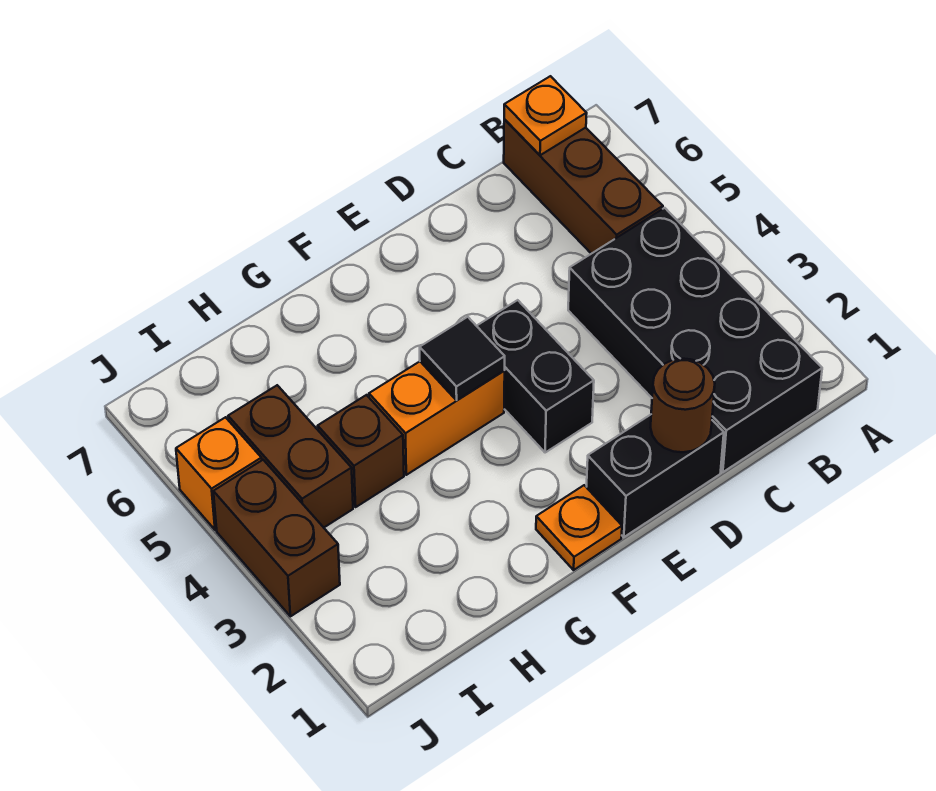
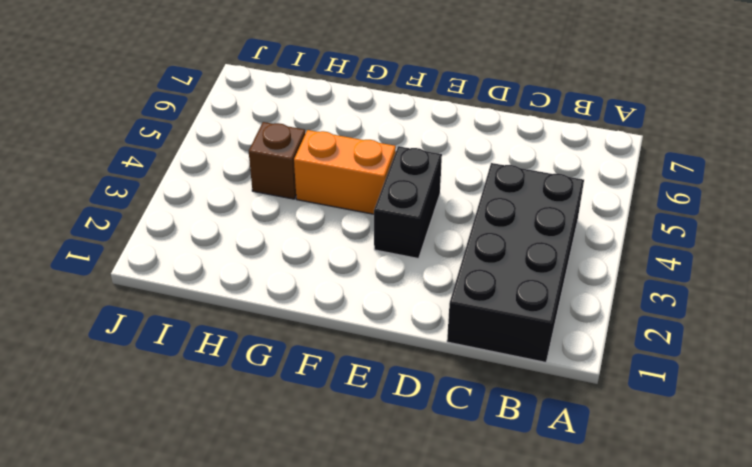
none -> brown 1x3 brick [504,119,663,254]
none -> black 1x2 brick [587,415,724,537]
none -> orange 1x1 plate [536,485,622,570]

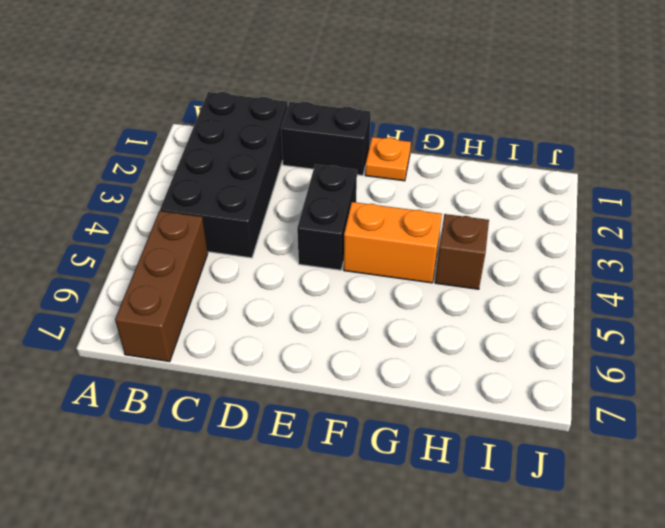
none -> brown 1x2 brick [228,385,353,527]
none -> brown 1x2 brick [213,460,340,616]
none -> orange 1x1 brick [176,417,262,530]

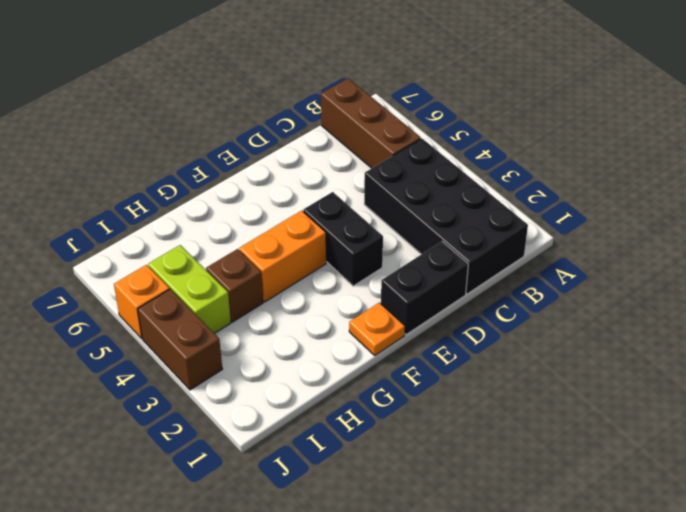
lime 1x2 brick [148,245,231,333] -> brown 1x2 brick [228,385,353,527]
none -> orange 1x1 plate [504,76,587,155]
none -> brown 1x1 round brick [651,359,715,452]
none -> black 1x1 tile [420,317,505,400]

